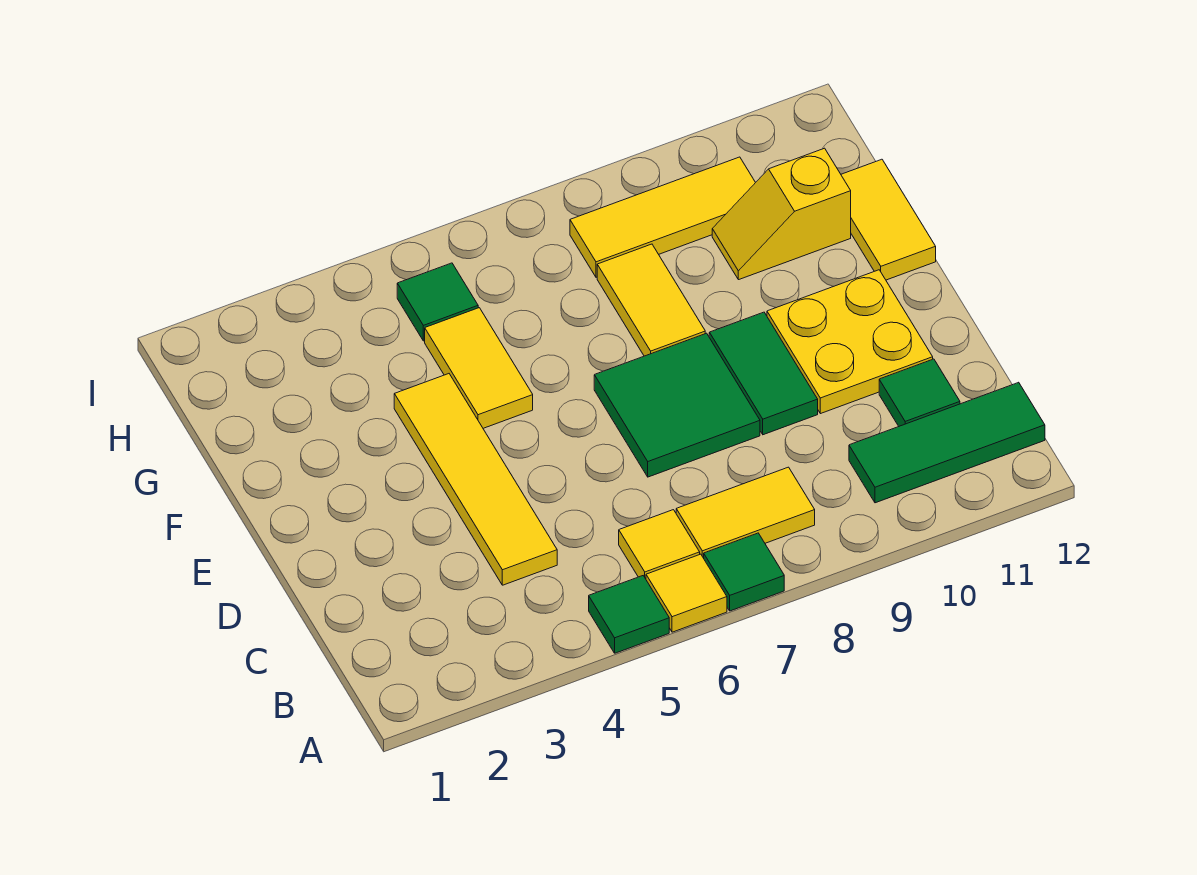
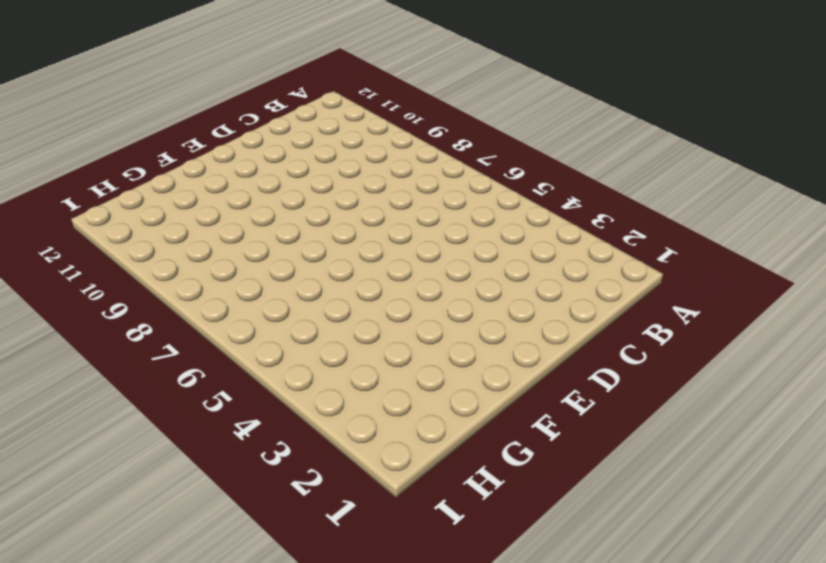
none -> green 1x1 tile [589,576,669,653]
none -> yellow 1x1 tile [646,554,727,632]
none -> green 1x1 tile [704,533,784,611]

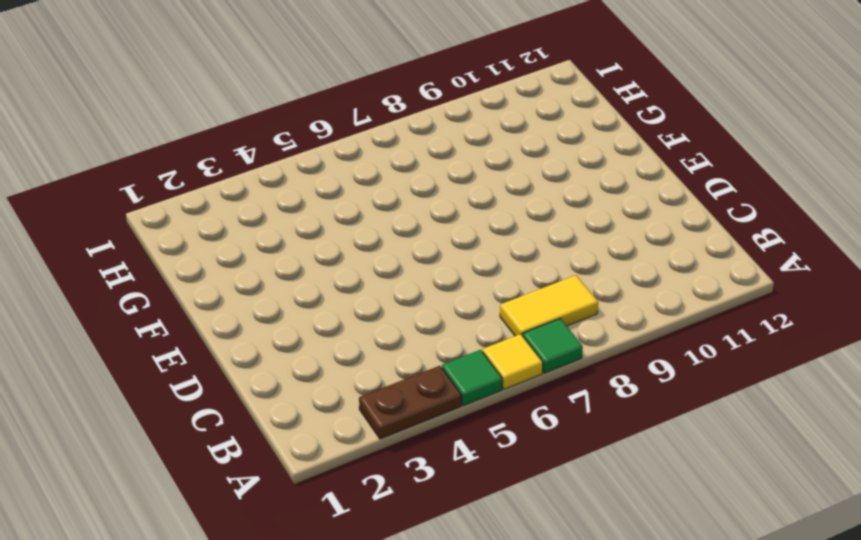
brown 1x2 plate [359,366,461,439] -> none
none -> yellow 1x1 tile [619,510,700,579]
none -> green 1x3 tile [849,382,1045,503]
none -> yellow 1x4 tile [394,374,557,585]

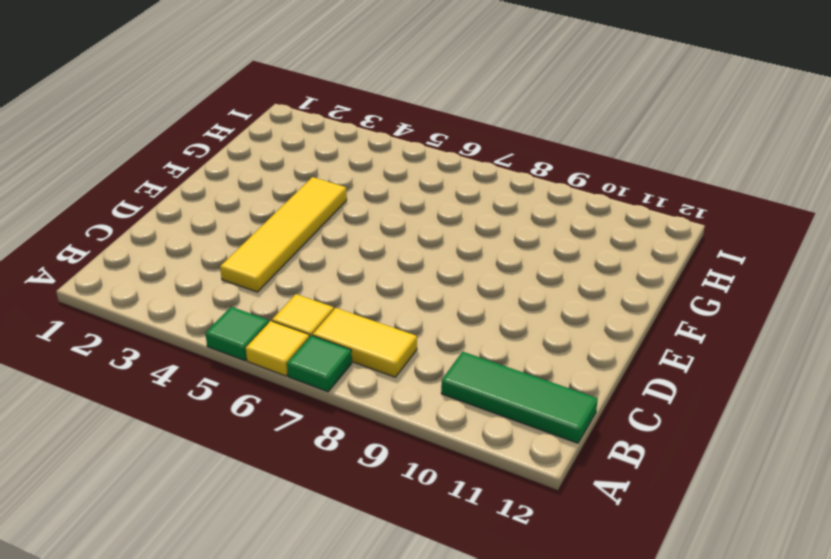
none -> green 1x1 tile [879,359,960,426]
none -> green 2x2 tile [594,333,760,477]
none -> green 1x2 tile [709,312,818,435]

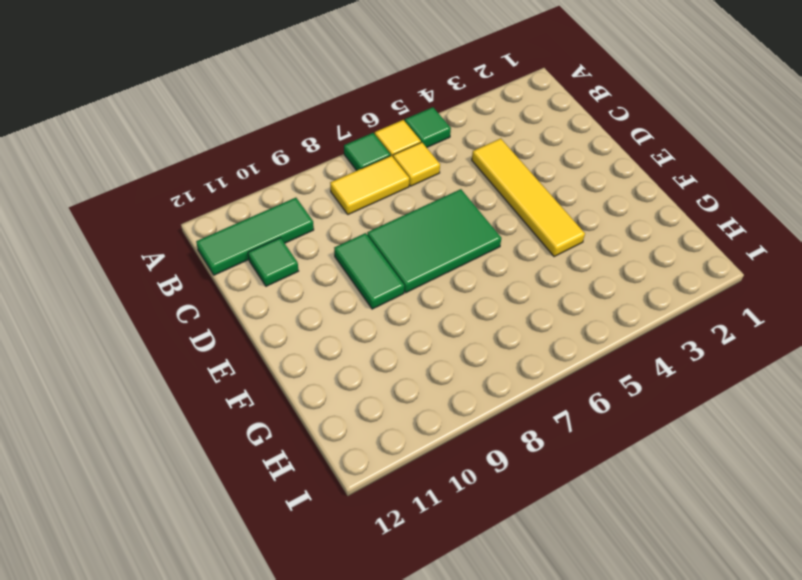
green 2x3 tile [367,189,501,293] -> green 2x2 tile [594,333,760,477]
none -> yellow 2x2 plate [767,270,933,414]
none -> yellow 1x2 tile [425,308,533,428]
none -> yellow 1x2 tile [597,244,705,356]

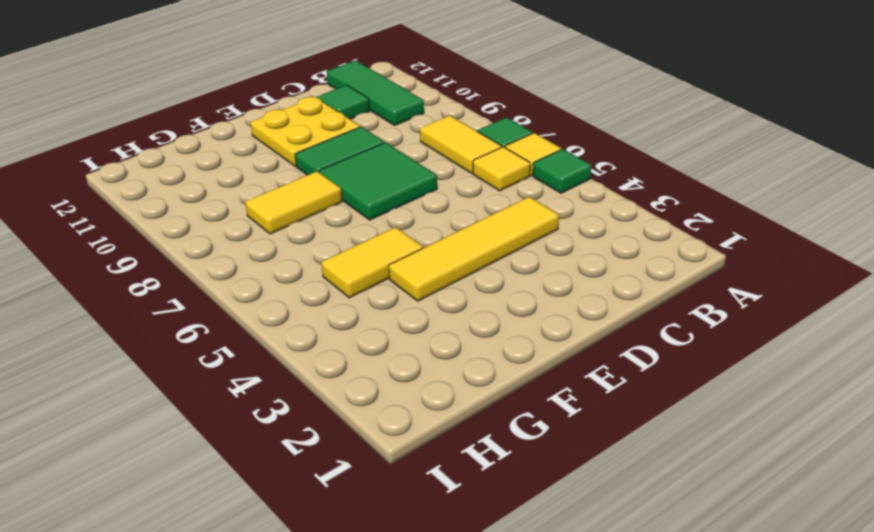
none -> yellow 1x2 tile [841,159,936,280]
none -> yellow 1x2 slope [712,148,851,280]
none -> green 1x1 tile [397,263,478,341]

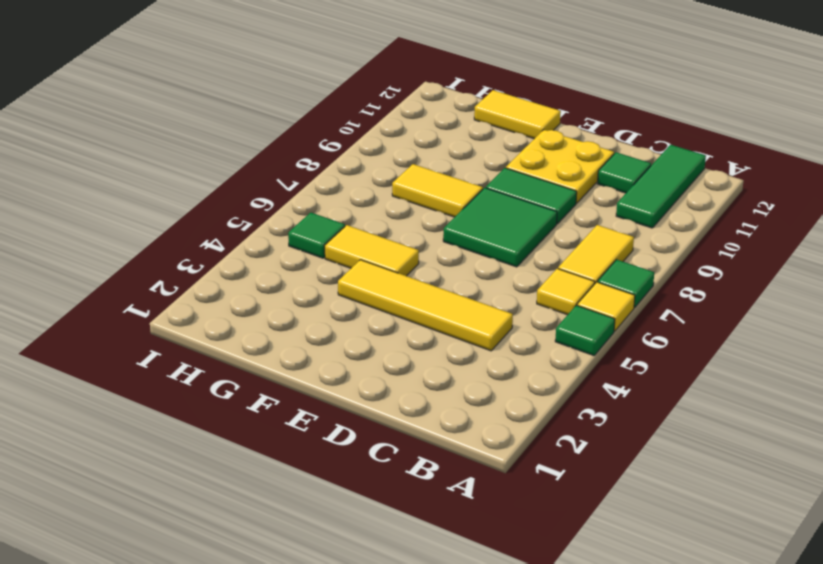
none -> yellow 1x2 slope [712,148,851,280]
none -> yellow 1x3 tile [570,157,756,277]

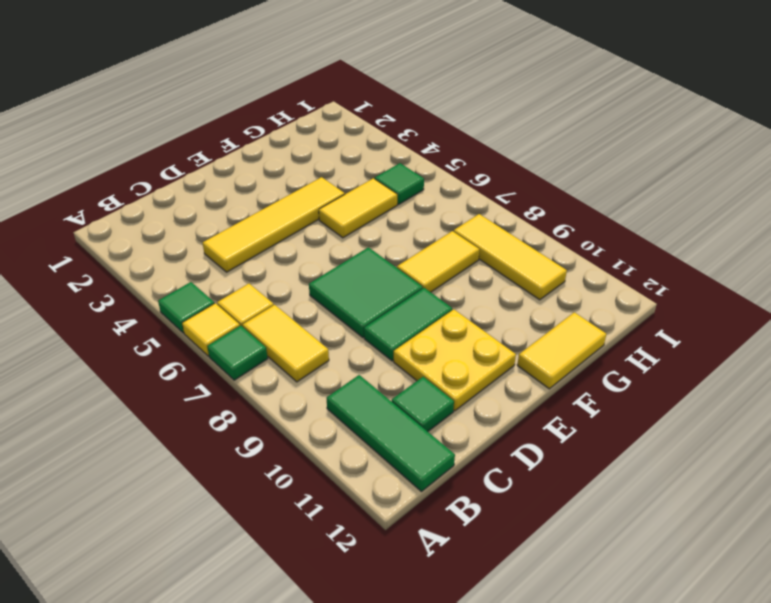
none -> yellow 1x2 slope [712,148,851,280]

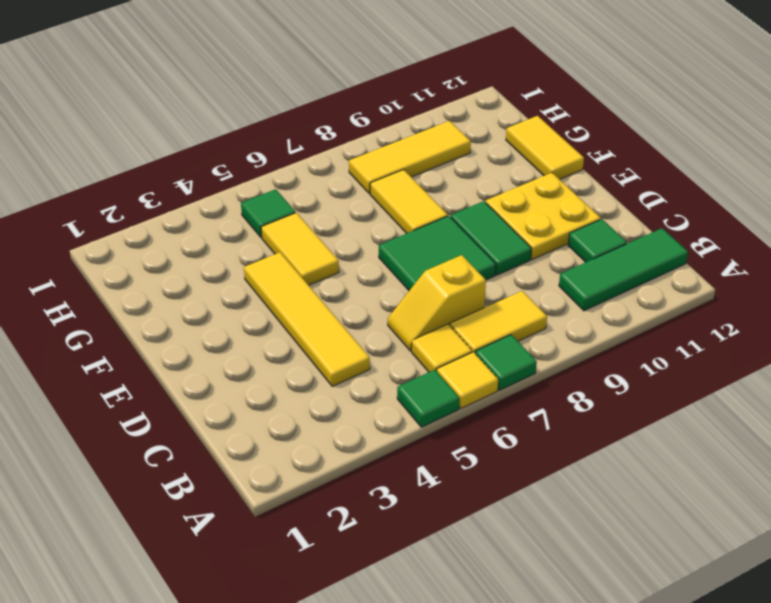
yellow 1x2 slope [388,255,486,351] -> yellow 1x2 slope moved to [712,148,851,280]

